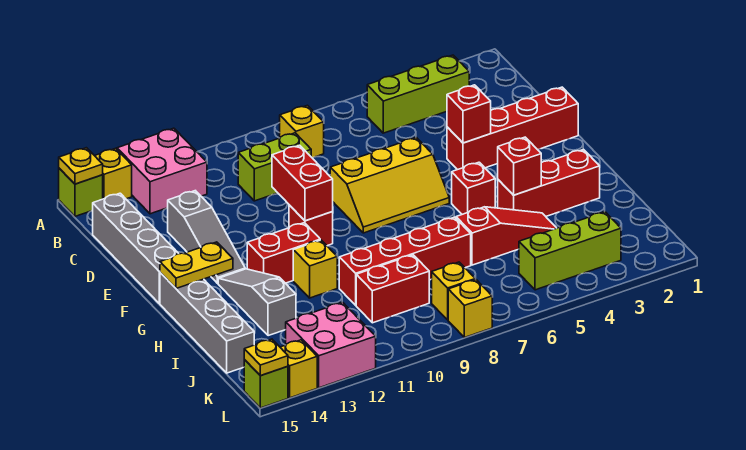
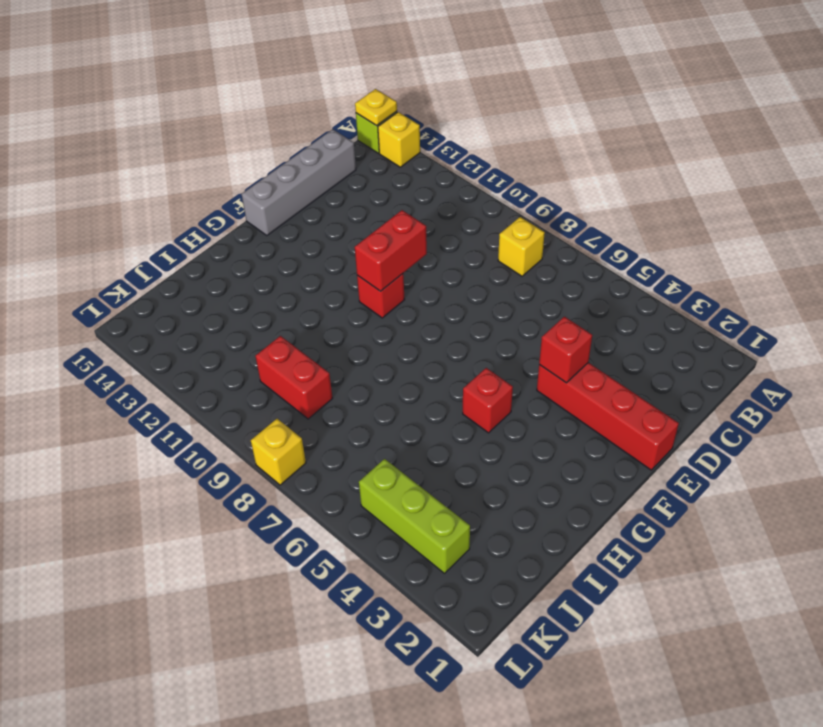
none -> pink 2x2 brick [117,128,207,214]
none -> lime 1x3 brick [367,55,469,133]
none -> lime 1x2 brick [238,133,311,201]
none -> grey 1x3 slope [168,191,245,283]

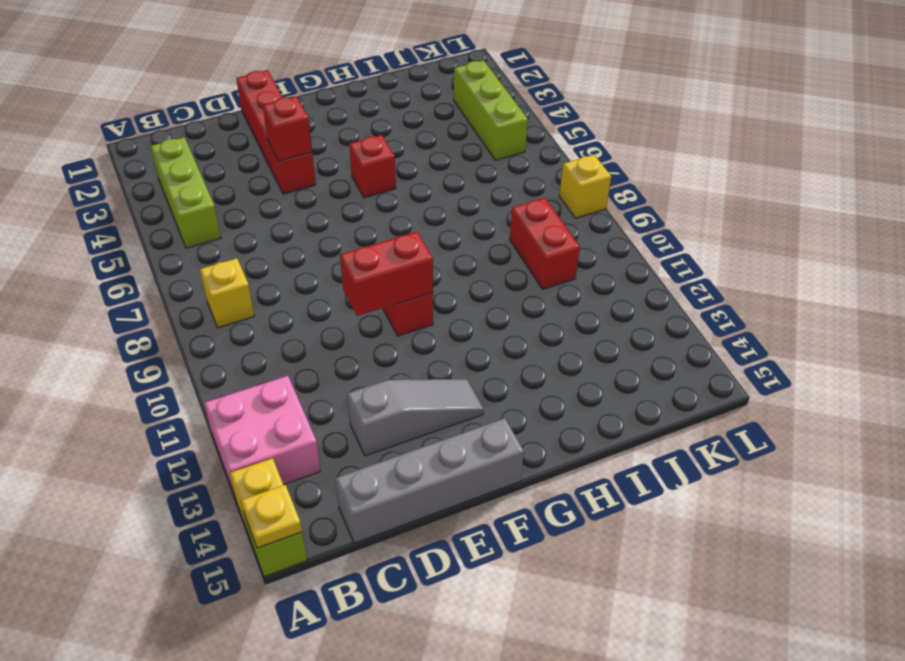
none -> lime 1x2 brick [238,133,311,201]
none -> yellow 2x3 slope [330,137,449,233]
none -> red 1x2 brick [247,223,320,283]
none -> grey 1x3 slope [218,269,296,336]

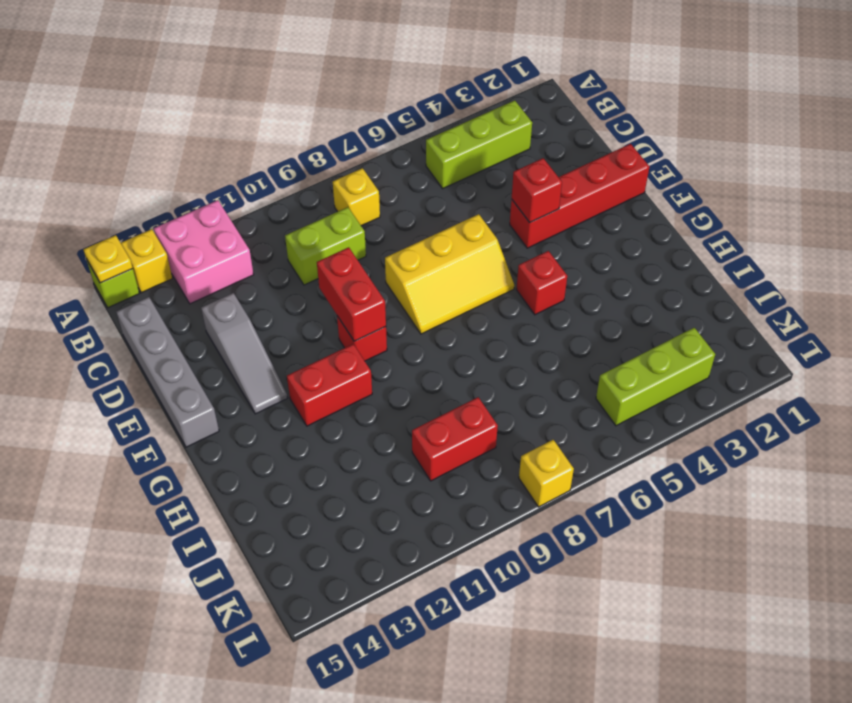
none -> grey 1x3 slope [218,269,296,336]
none -> grey 1x4 brick [160,273,254,373]
none -> red 1x3 brick [498,149,600,216]
none -> yellow 1x1 brick [293,240,337,298]

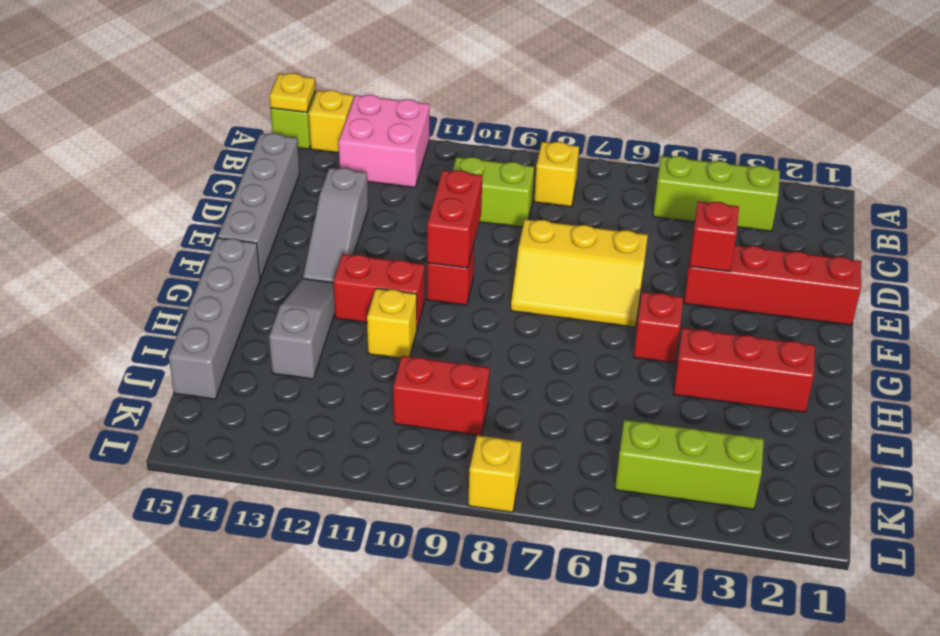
none -> red 1x3 slope [456,207,556,265]
none -> red 1x4 brick [339,217,471,305]
none -> yellow 1x1 brick [432,262,475,320]
none -> pink 2x2 brick [286,302,376,388]

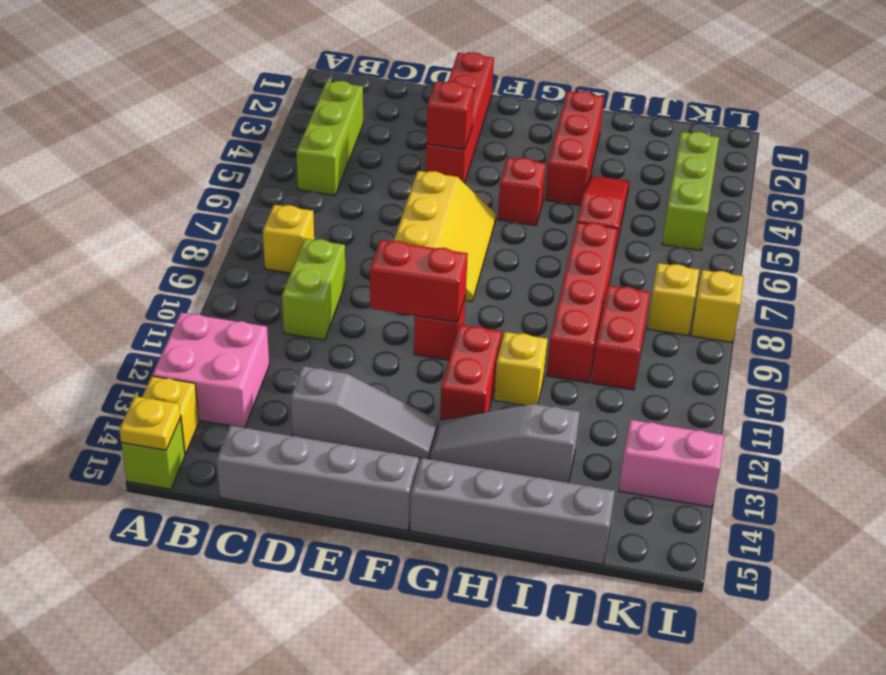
pink 1x2 brick [619,420,724,507] -> pink 2x2 brick [286,302,376,388]
none -> yellow 1x1 brick [280,340,317,398]
none -> lime 1x1 brick [244,360,288,408]
none -> yellow 1x2 plate [160,242,233,289]
none -> red 1x1 brick [498,137,541,195]

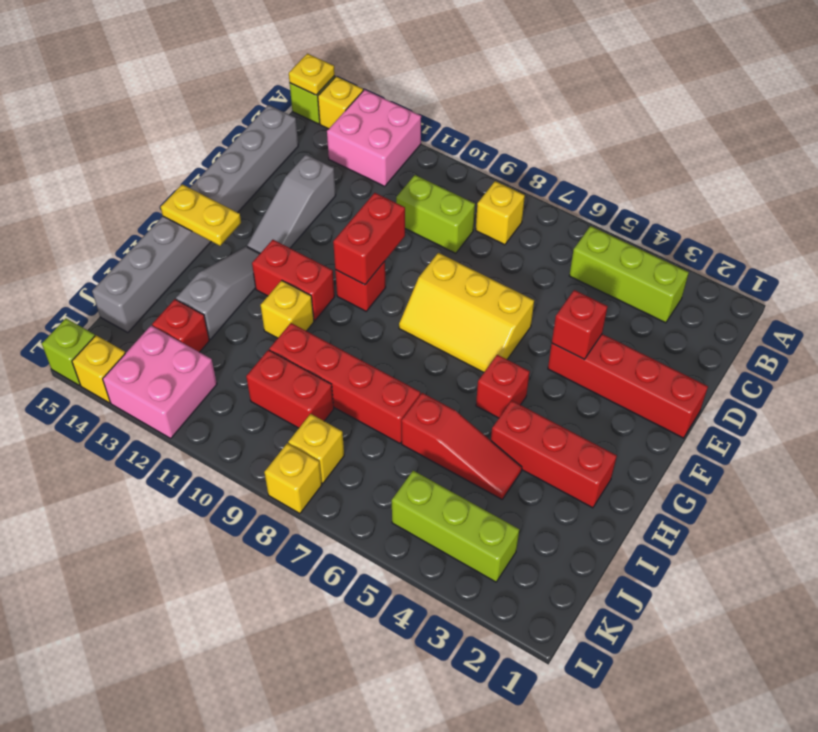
red 1x1 brick [152,299,209,352] -> red 1x1 brick moved to [498,137,541,195]
none -> yellow 1x1 plate [244,339,288,376]

